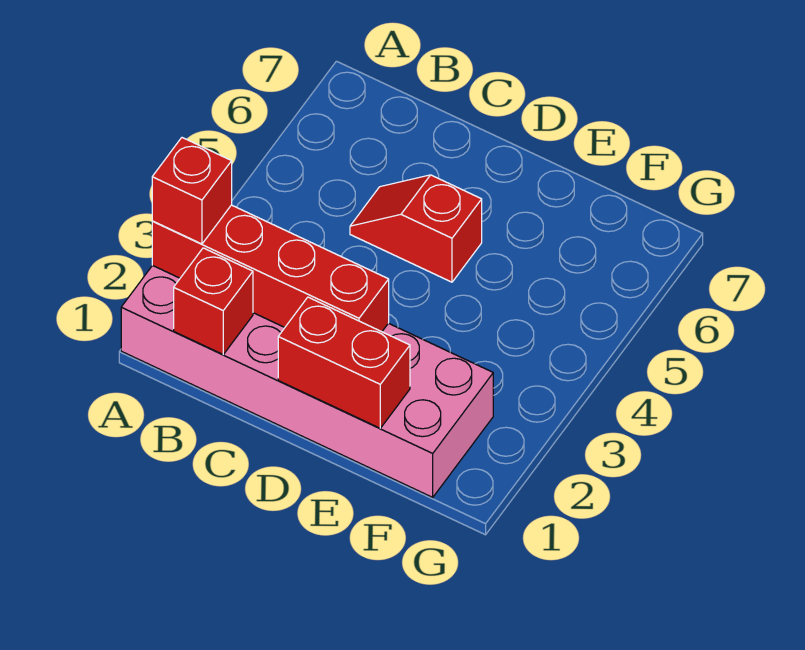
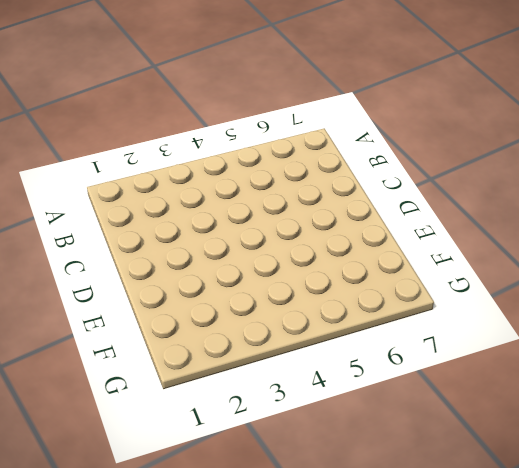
none -> pink 2x6 brick [121,265,493,497]
none -> red 1x2 slope [350,175,482,282]

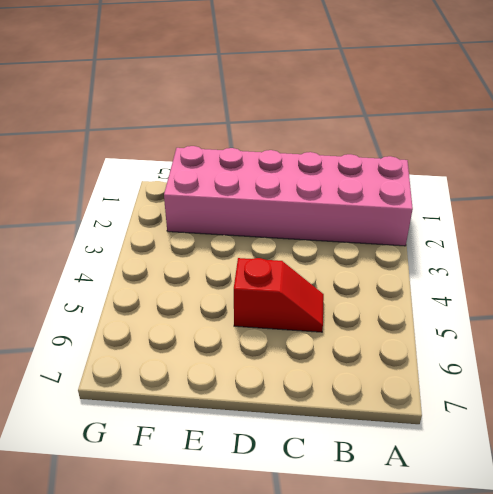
none -> red 1x4 brick [152,205,389,332]
none -> red 1x1 brick [174,248,253,355]

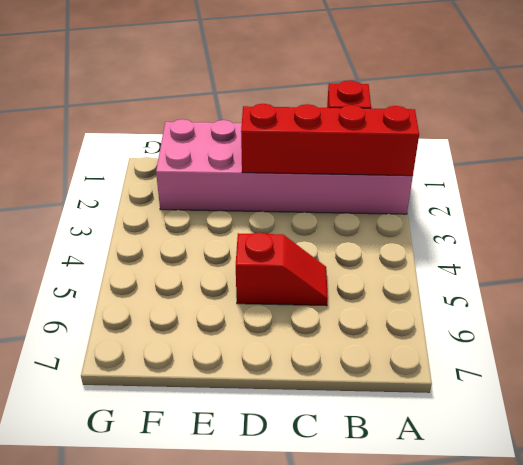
none -> red 1x2 brick [278,297,410,428]
none -> red 1x1 brick [152,138,232,244]

